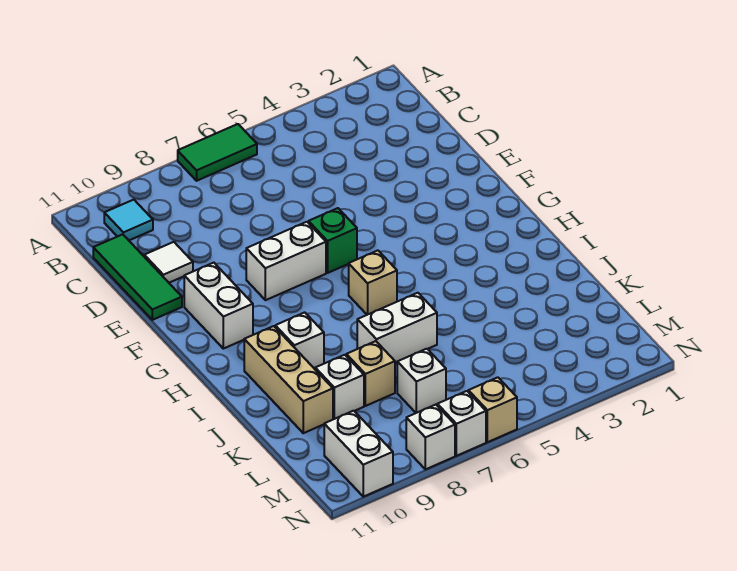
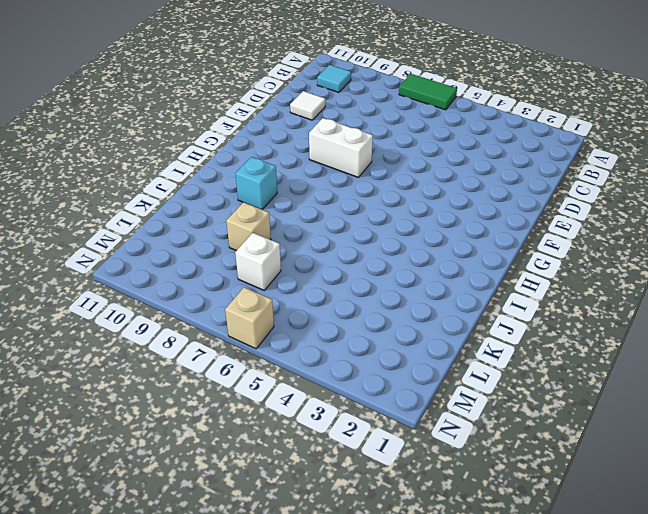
cyan 1x1 brick [235,157,277,209] -> white 1x1 brick [275,312,324,369]
none -> green 1x3 tile [93,234,182,320]
none -> green 1x1 brick [309,208,357,273]
none -> white 1x2 brick [184,263,253,349]

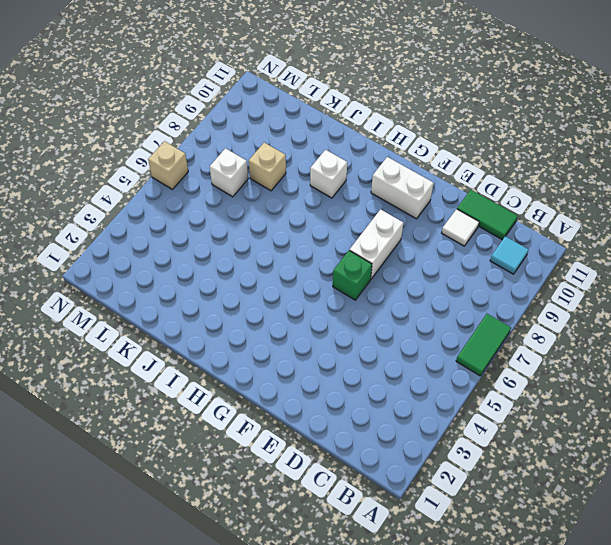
green 1x2 tile [457,190,518,240] -> green 1x3 tile [93,234,182,320]
none -> tan 1x1 brick [349,250,397,315]
none -> tan 1x3 brick [244,326,333,433]
none -> white 1x2 brick [357,293,437,363]

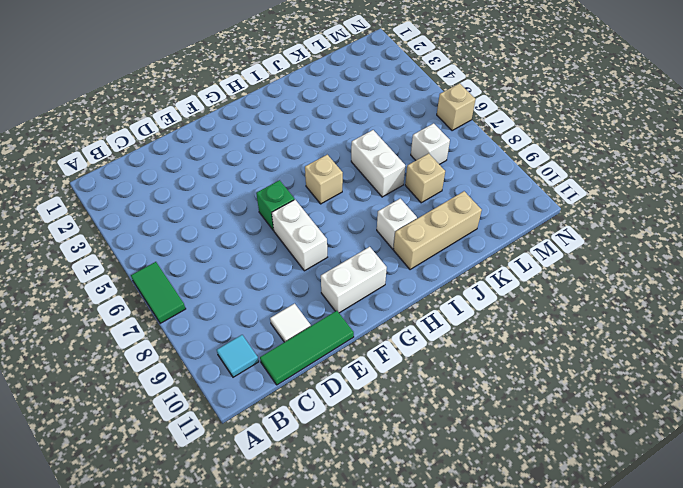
none -> white 1x1 brick [315,355,364,419]
none -> white 1x2 brick [324,411,393,497]
none -> white 1x1 brick [437,391,486,456]

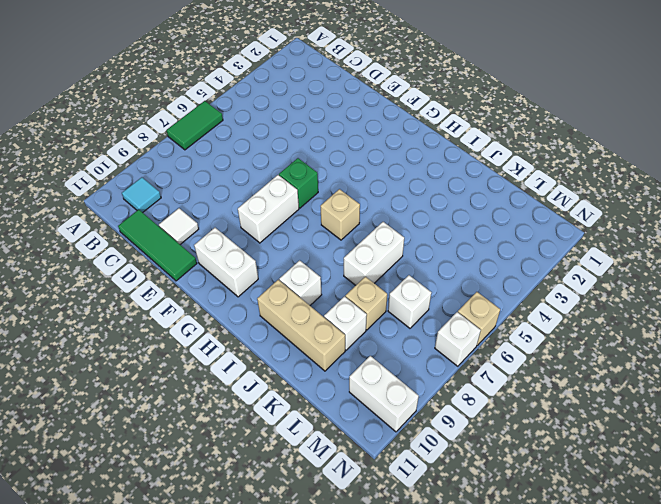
none -> white 1x1 brick [406,405,455,469]

